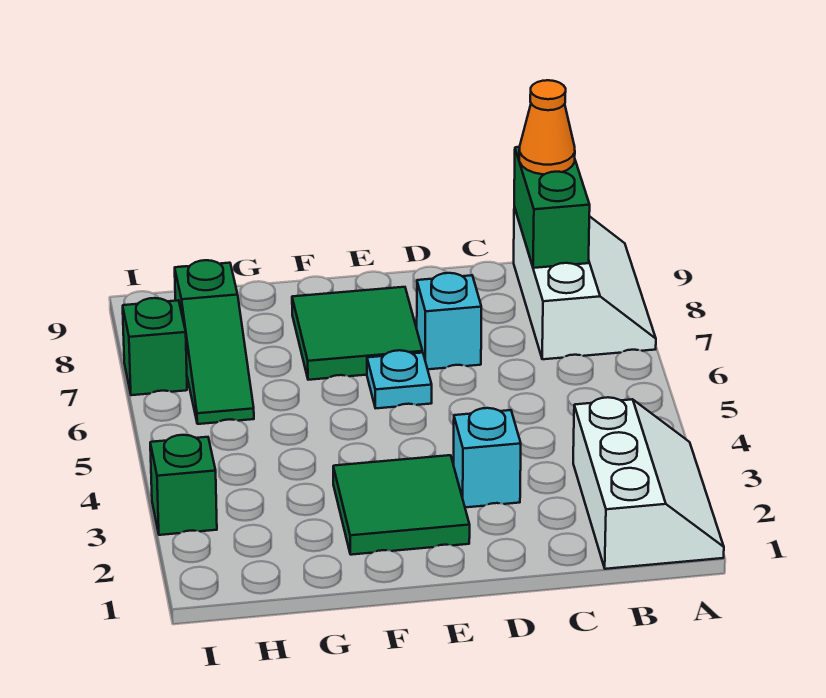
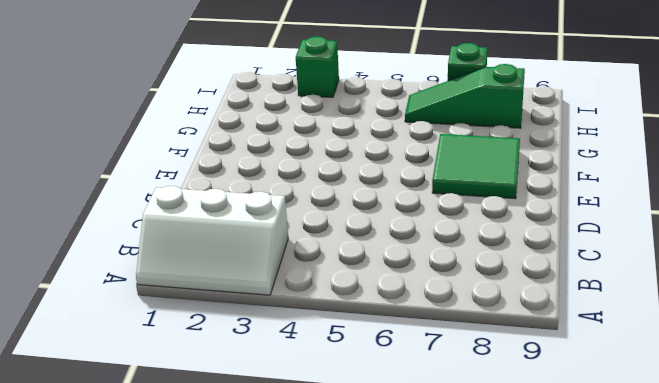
none -> white 2x3 slope [514,207,656,359]
none -> cyan 1x1 brick [454,408,521,507]
none -> cyan 1x1 brick [417,273,481,369]

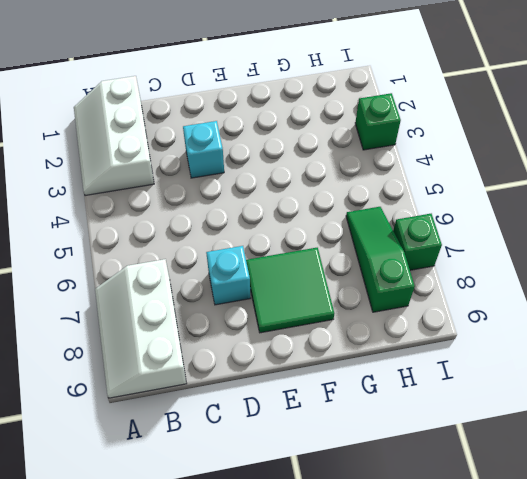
none -> green 2x2 tile [333,455,470,555]
none -> cyan 1x1 plate [367,350,432,408]
none -> green 1x2 brick [514,147,590,268]

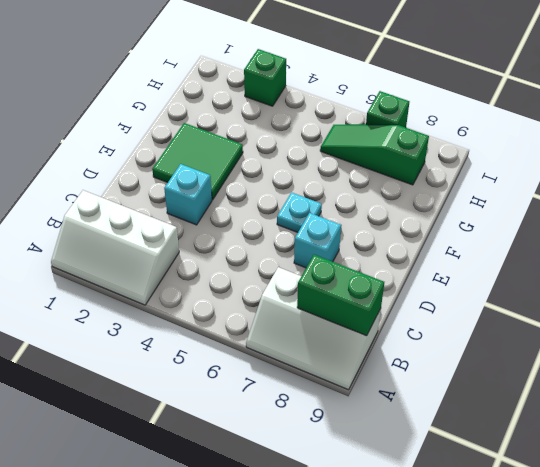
none -> green 2x2 tile [292,287,423,380]
none -> orange 1x1 cone [519,80,575,174]

